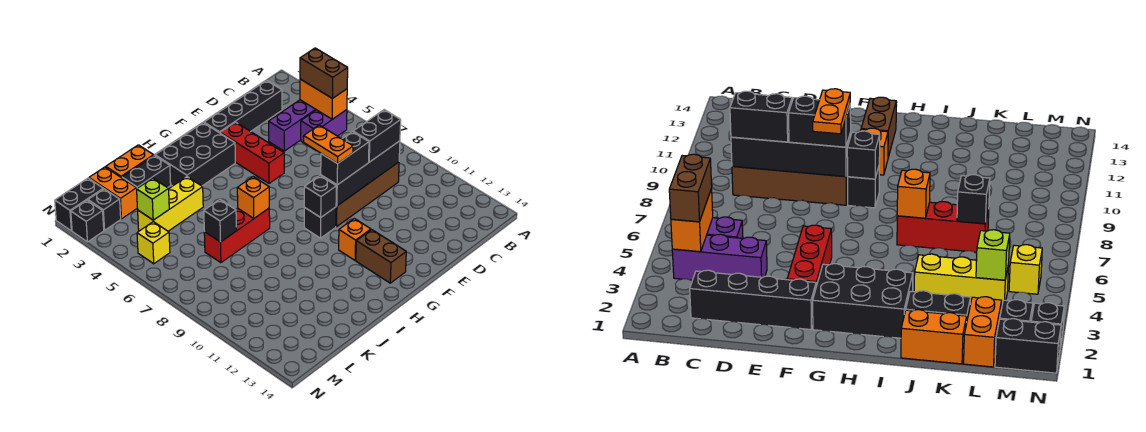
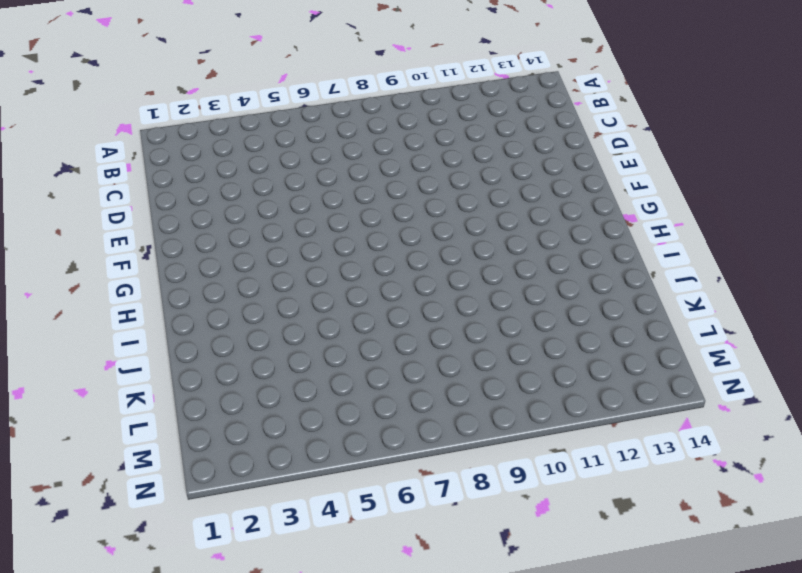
none -> purple 1x3 brick [269,100,316,151]
none -> purple 1x2 brick [301,110,347,150]
none -> black 1x4 brick [204,81,282,133]

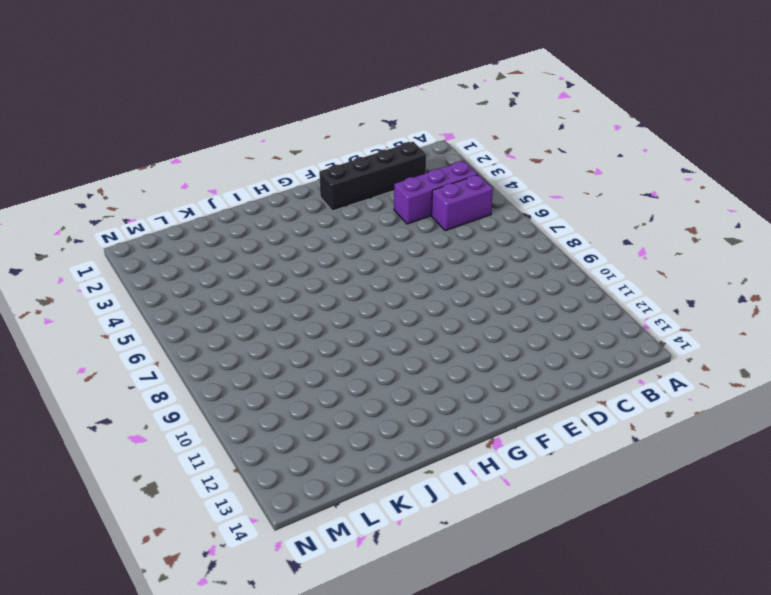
none -> brown 1x4 brick [336,162,399,227]
none -> red 1x3 brick [220,122,284,183]
none -> black 2x3 brick [155,123,235,186]

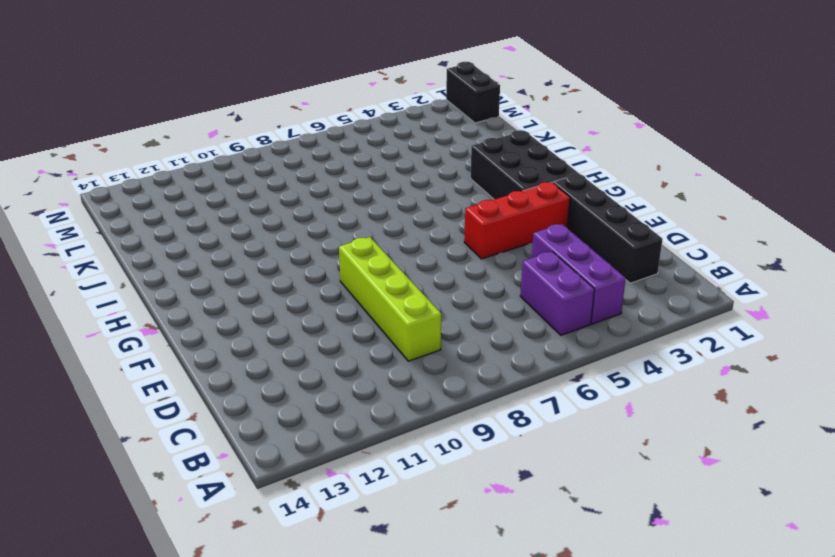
lime 1x4 brick [339,237,441,361] -> brown 1x4 brick [336,162,399,227]
none -> black 1x1 brick [304,207,336,238]
none -> orange 1x1 brick [339,219,371,260]
none -> brown 1x2 brick [356,230,406,283]

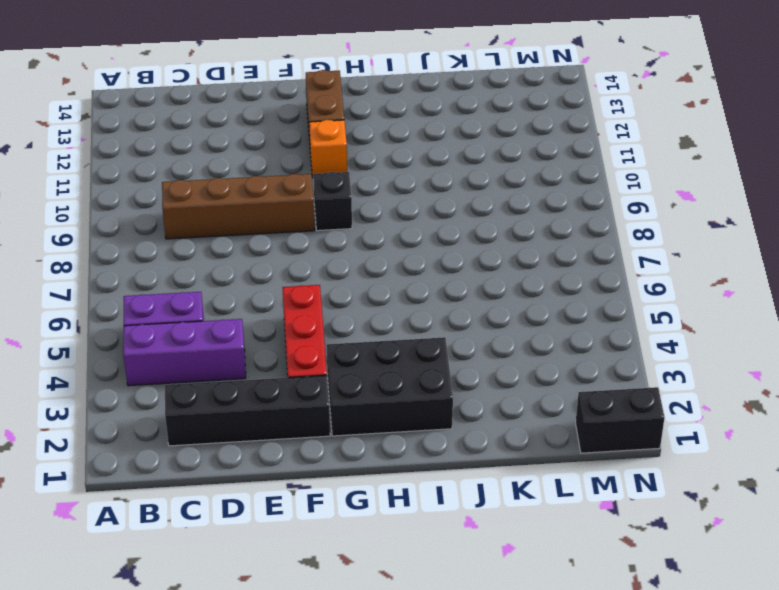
none -> red 1x3 brick [204,208,270,263]
none -> orange 1x2 brick [106,145,154,178]
none -> black 1x2 brick [122,155,171,188]

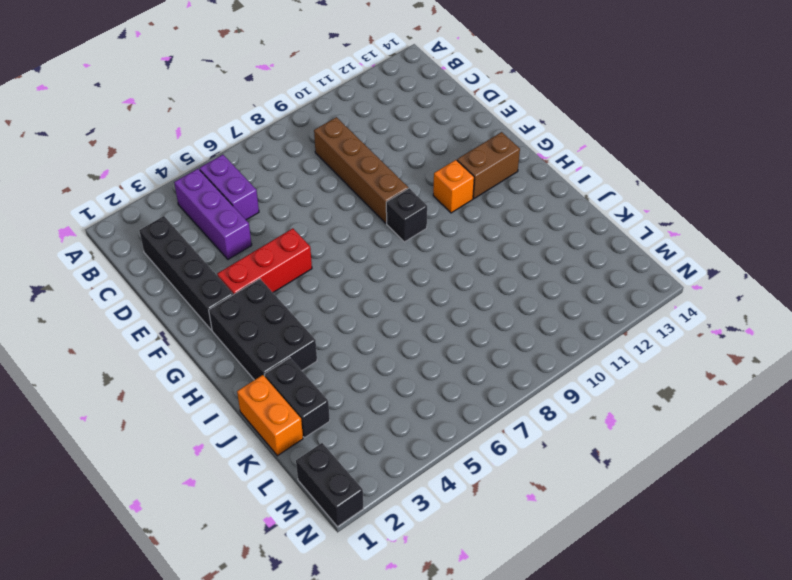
none -> red 1x3 brick [204,208,270,263]
none -> yellow 1x3 brick [138,177,203,231]
none -> orange 1x2 brick [89,167,137,219]

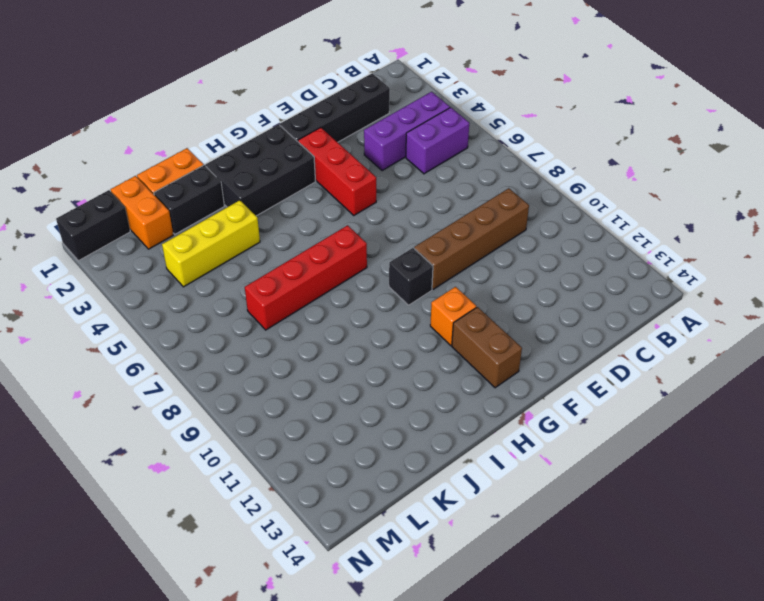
red 1x4 brick [245,225,367,330] -> red 1x3 brick [204,208,270,263]
none -> black 1x1 brick [88,189,121,230]
none -> yellow 1x1 brick [137,222,170,264]
none -> black 1x1 brick [71,200,104,242]

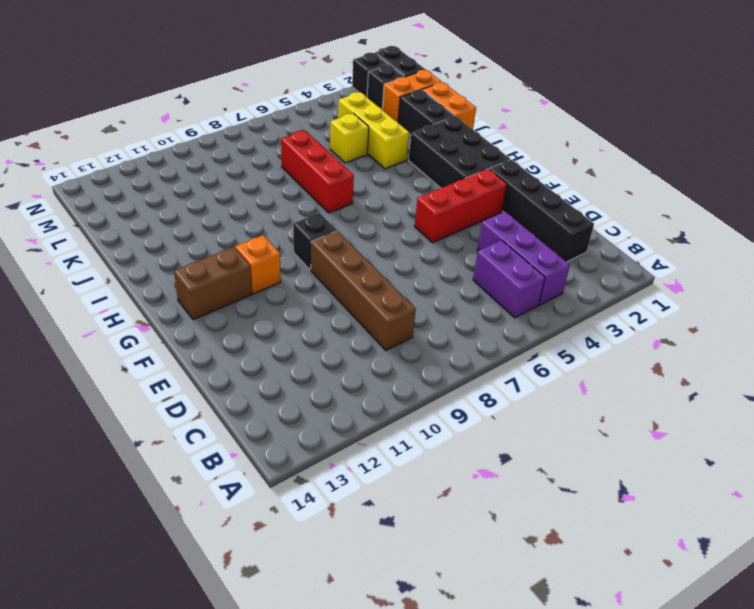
yellow 1x1 brick [330,113,369,163] -> yellow 1x1 brick moved to [137,222,170,264]
none -> orange 1x2 brick [300,79,347,119]
none -> black 1x4 brick [321,141,400,206]
none -> black 1x1 brick [304,176,336,217]

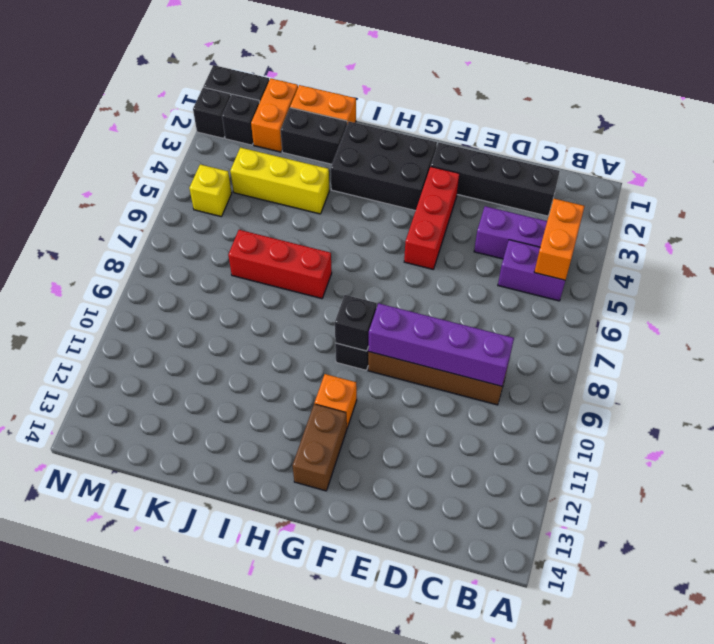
purple 1x4 brick [368,303,514,386] -> black 1x4 brick [321,141,400,206]
none -> orange 1x1 brick [237,177,269,218]
none -> black 1x1 brick [204,200,236,242]
none -> lime 1x1 brick [137,178,169,220]

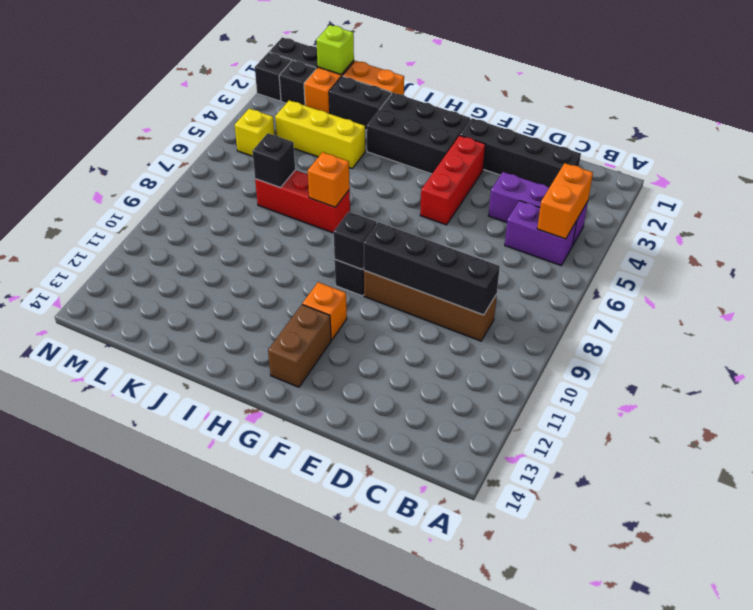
lime 1x1 brick [316,25,354,74] -> lime 1x1 brick moved to [137,178,169,220]
none -> brown 1x2 brick [300,48,348,99]
none -> black 1x2 brick [353,110,401,162]
none -> black 1x2 brick [321,132,369,185]

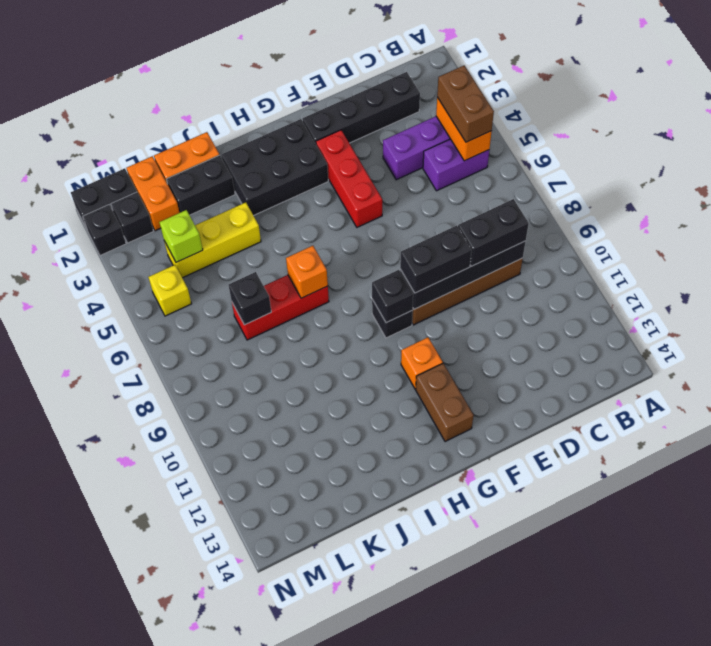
none -> orange 1x2 plate [304,125,353,164]

